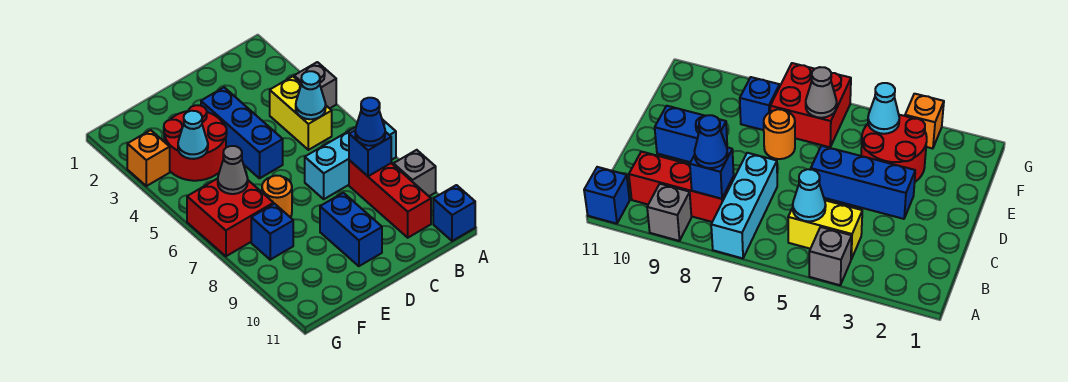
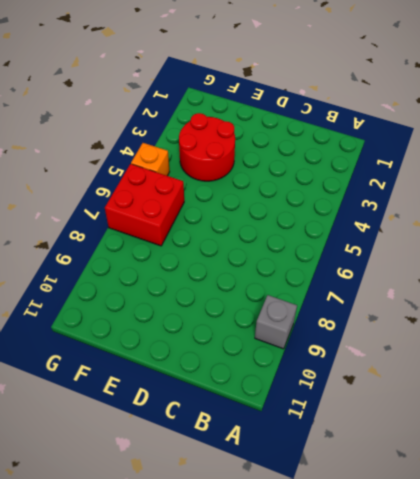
orange 1x1 brick [131,143,170,176] -> orange 1x1 brick moved to [127,130,170,186]
none -> grey 1x1 brick [294,62,336,108]
none -> cyan 1x3 brick [305,119,396,199]
none -> blue 1x1 brick [433,185,475,241]

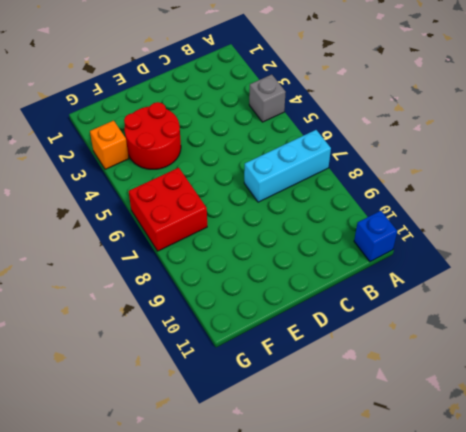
none -> grey 1x1 brick [393,150,436,196]
none -> yellow 1x2 brick [270,76,332,150]
none -> red 1x3 brick [349,160,431,238]

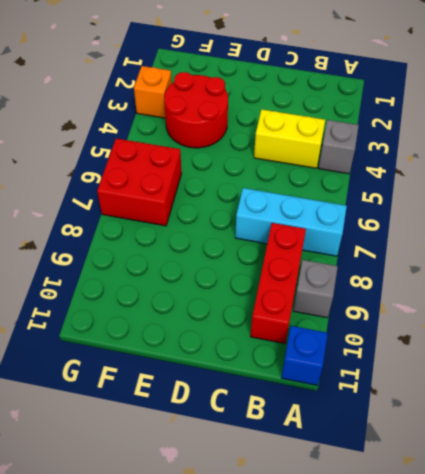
yellow 1x2 brick [254,110,325,168] -> yellow 1x2 brick turned to [270,76,332,150]
none -> blue 1x3 brick [201,87,283,178]
none -> blue 1x2 brick [320,193,382,266]
none -> orange 1x1 round brick [262,176,292,217]

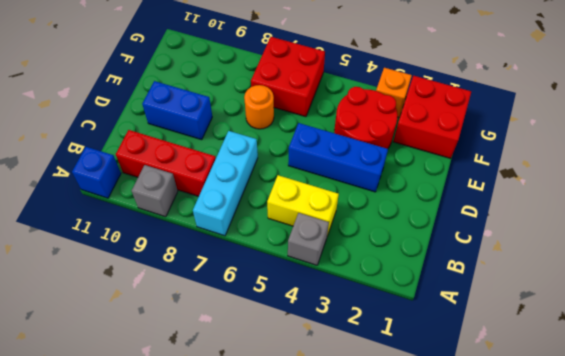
red 2x2 brick [393,76,471,158] -> none
none -> blue 1x1 brick [251,204,293,260]
none -> cyan 1x1 cone [296,71,326,119]
none -> blue 1x1 brick [349,131,391,176]

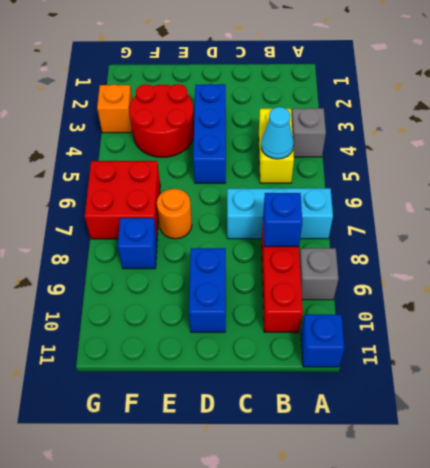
none -> cyan 1x1 cone [178,111,208,159]
none -> grey 1x1 cone [218,146,248,194]
none -> blue 1x1 cone [355,98,385,146]

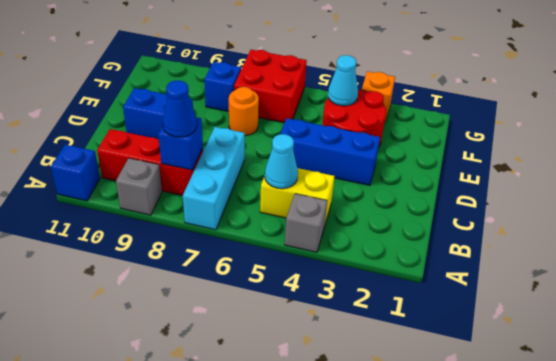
none -> grey 1x1 cone [218,146,248,194]

